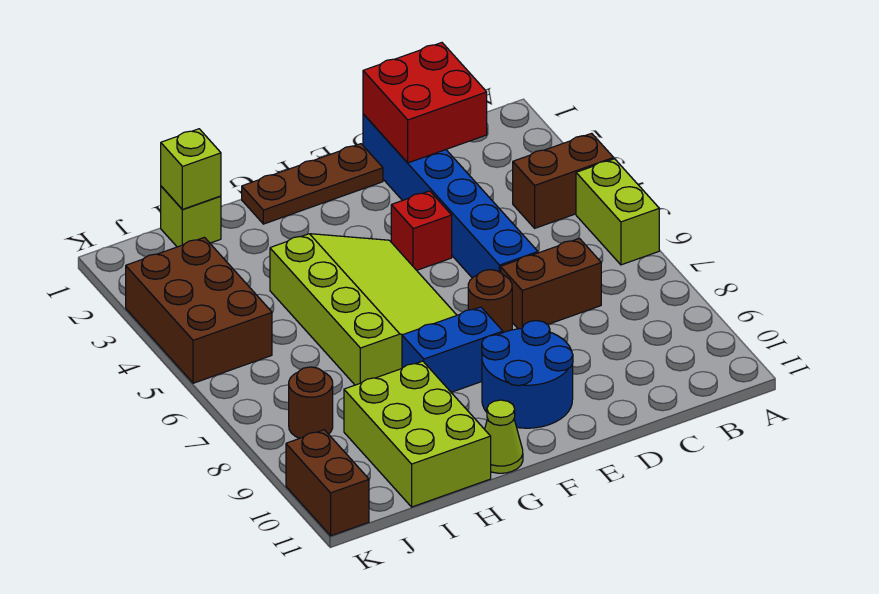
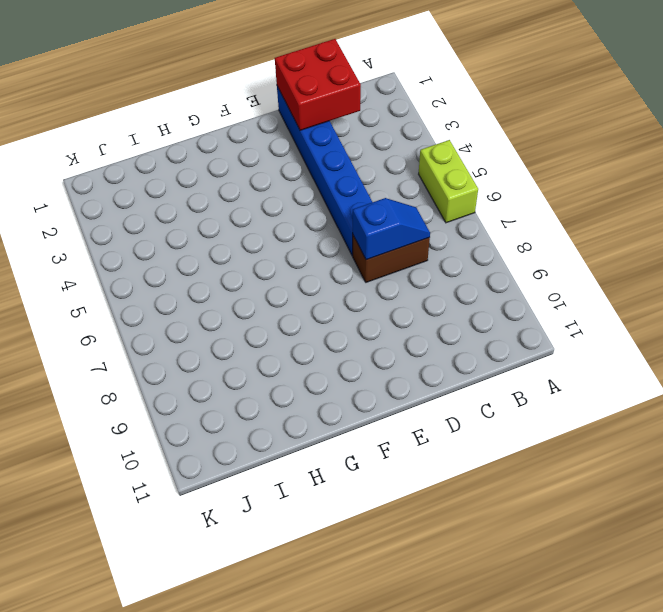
blue 1x2 slope [353,198,430,260] -> none
none -> brown 1x2 brick [513,133,614,228]
none -> brown 1x3 plate [242,144,383,224]
none -> red 1x1 brick [391,191,452,270]

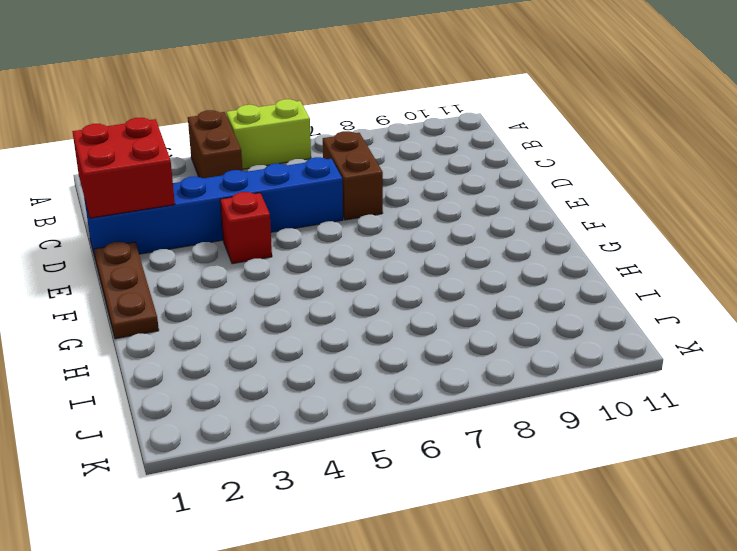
none -> brown 1x1 round brick [468,270,512,333]
none -> blue 2x2 round brick [482,321,573,428]
none -> lime 3x4 slope [270,234,457,385]

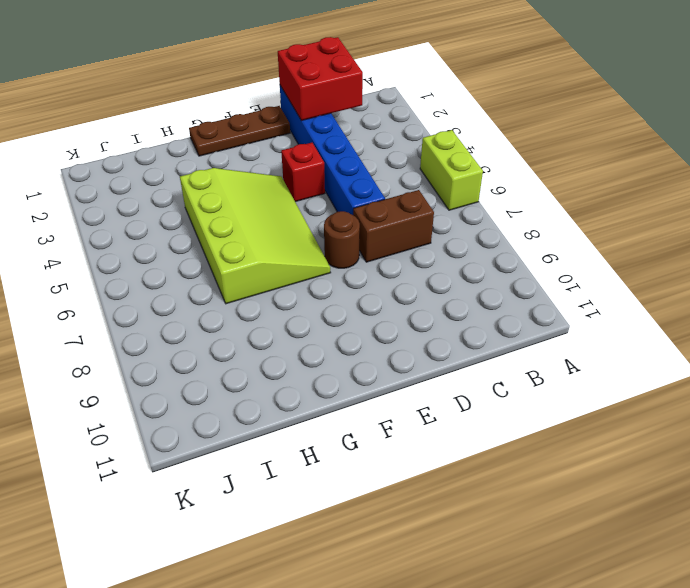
none -> brown 1x2 brick [513,133,614,228]
none -> blue 2x2 round brick [482,321,573,428]
none -> blue 1x2 brick [402,307,503,392]

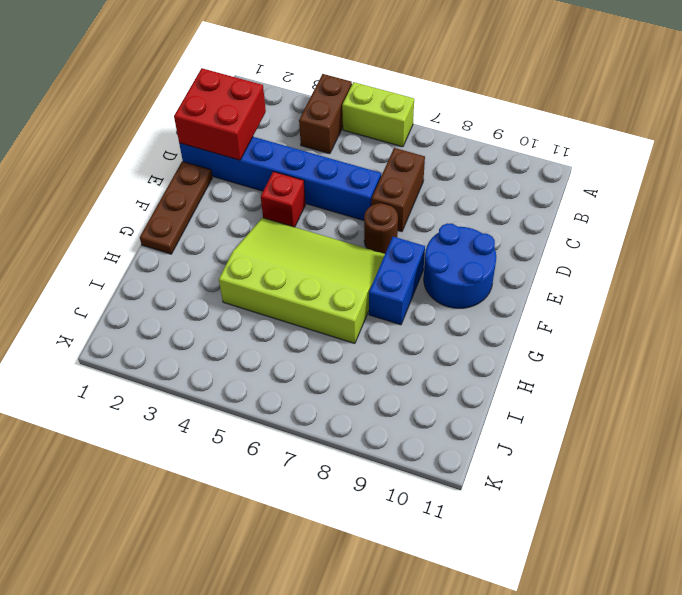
none -> lime 1x1 cone [485,400,523,473]
none -> lime 2x3 brick [344,361,491,507]
none -> lime 1x1 brick [161,186,221,247]

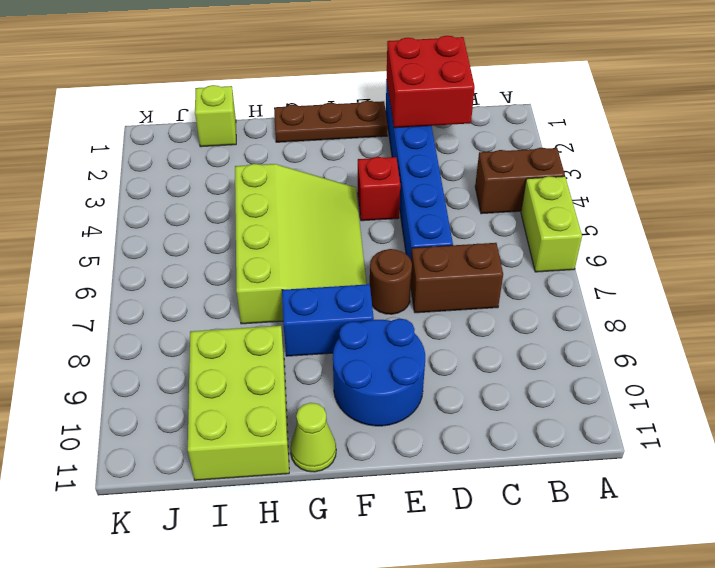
none -> brown 2x3 brick [126,237,272,383]
none -> brown 1x1 round brick [289,367,333,438]
none -> brown 1x2 brick [286,430,369,536]

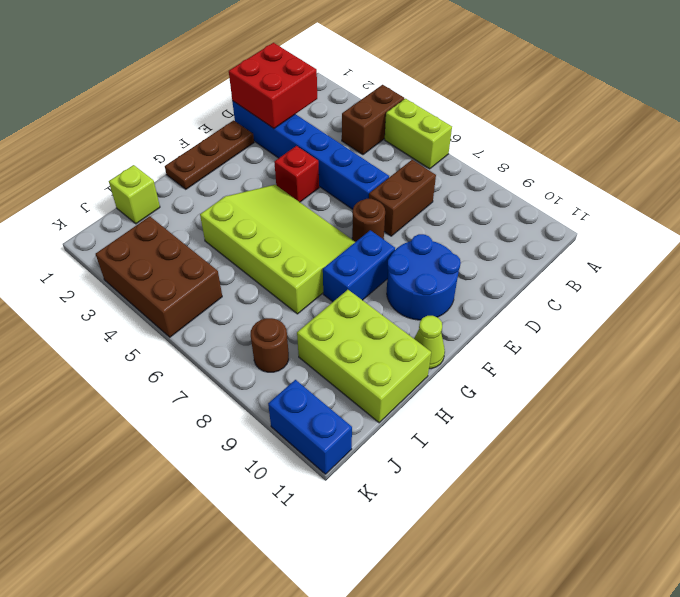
blue 1x2 brick [268,380,352,474] -> brown 1x2 brick [286,430,369,536]
none -> lime 1x1 brick [161,129,221,209]

